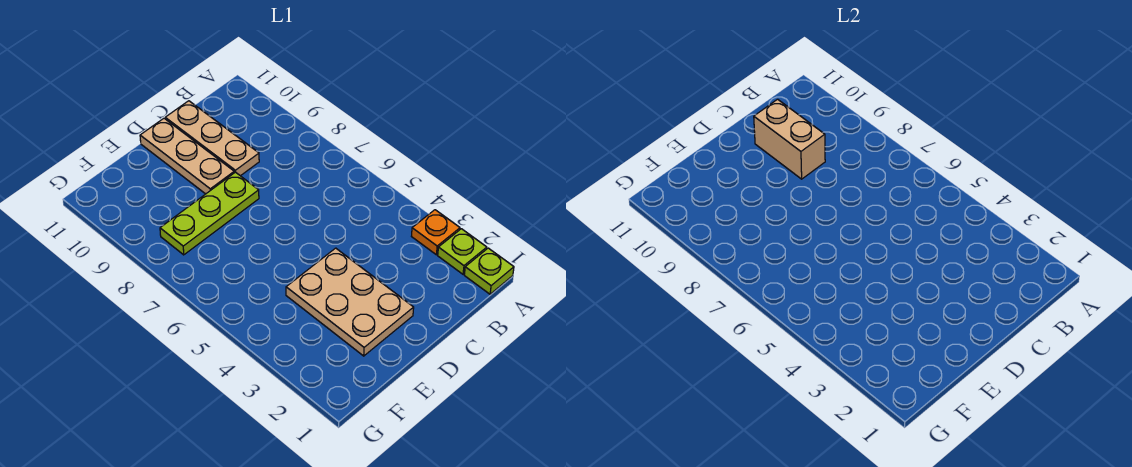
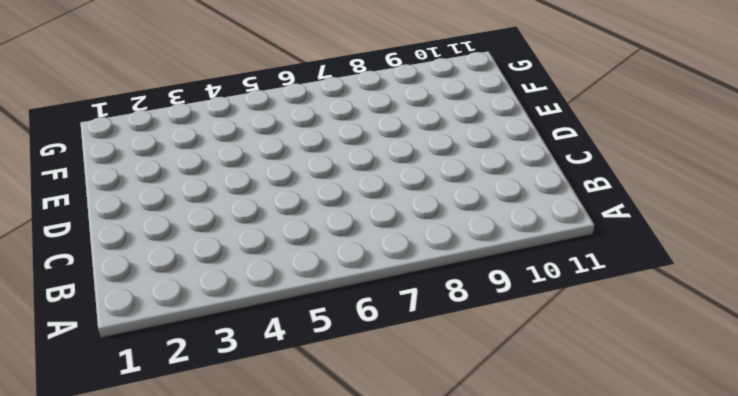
none -> lime 1x1 plate [464,248,514,294]
none -> lime 1x1 plate [438,229,487,274]

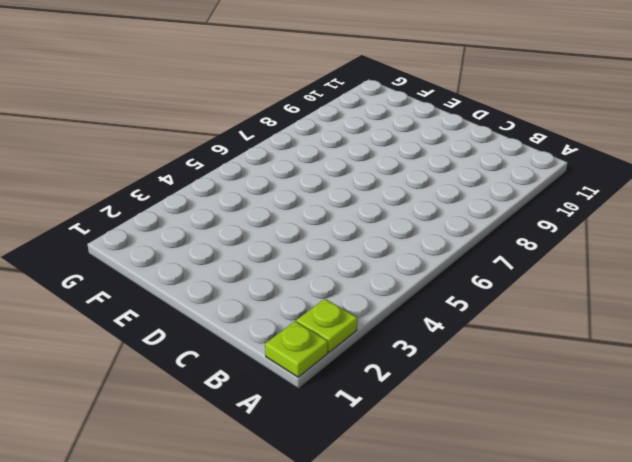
none -> orange 1x1 plate [411,210,460,255]
none -> tan 1x3 plate [165,101,259,176]

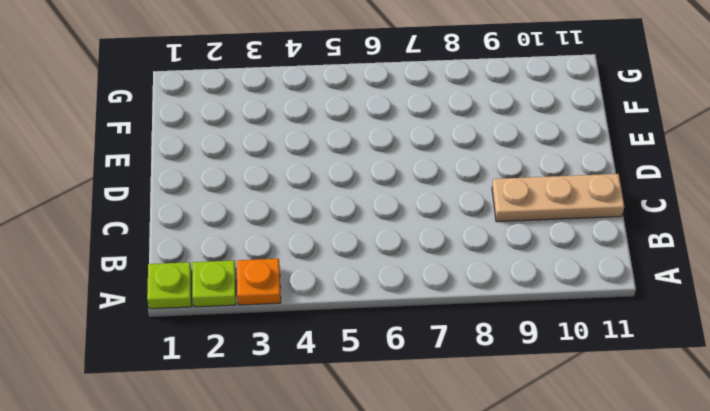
none -> tan 2x3 plate [286,248,414,356]
none -> lime 1x3 plate [160,172,259,255]

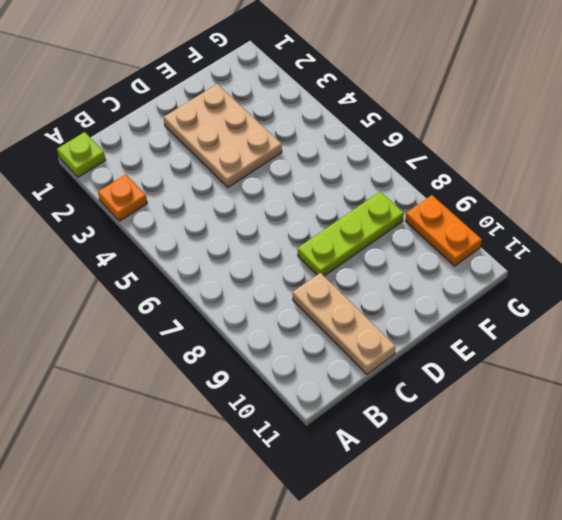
orange 1x2 plate [406,195,482,266] -> none
none -> lime 1x1 plate [438,229,487,274]
none -> tan 1x3 plate [140,118,234,194]

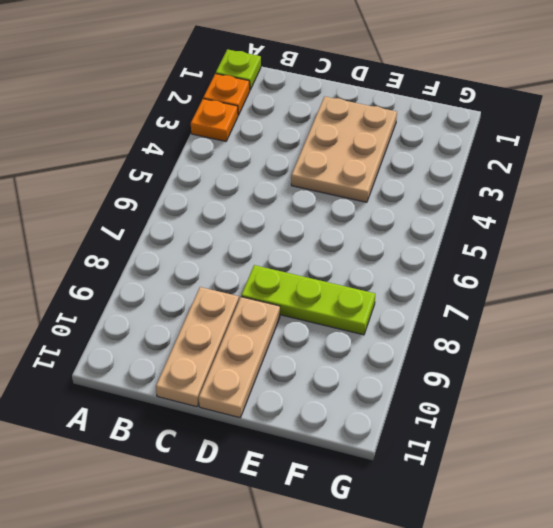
orange 1x1 plate [203,74,250,115] -> lime 1x1 plate [438,229,487,274]
none -> tan 1x2 brick [754,99,825,179]

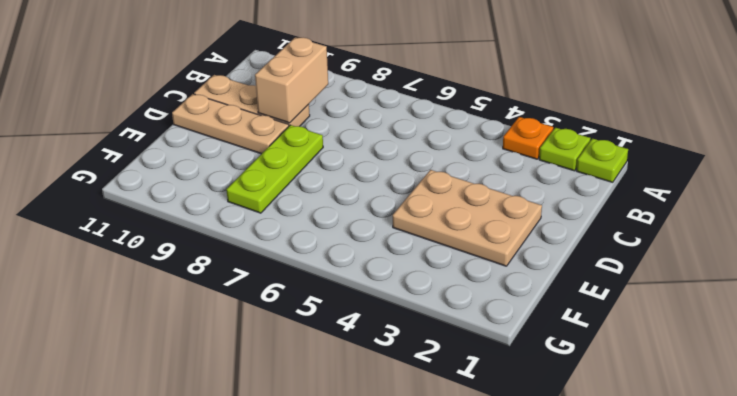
tan 1x2 brick [255,37,328,123] -> tan 1x2 brick turned to [754,99,825,179]

